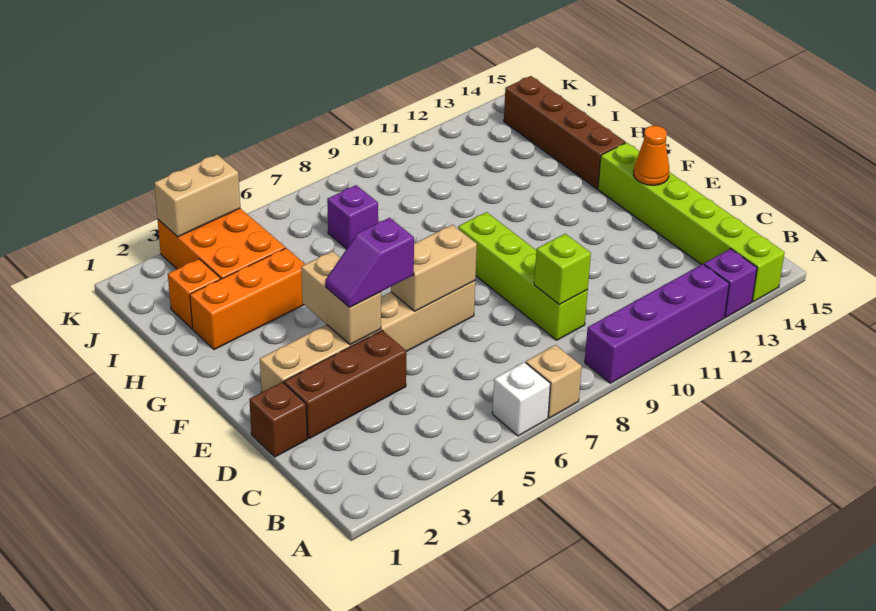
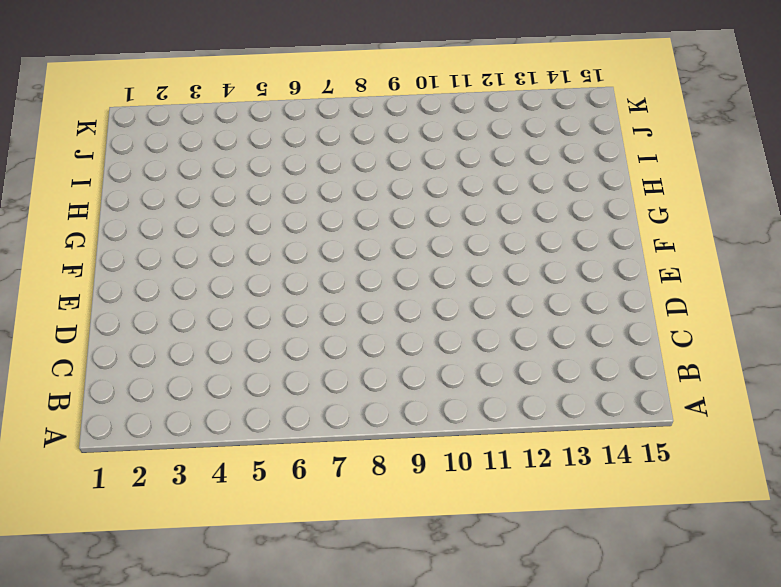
none -> white 1x1 brick [492,362,550,436]
none -> tan 1x1 brick [526,345,582,418]
none -> purple 1x4 brick [585,264,729,383]

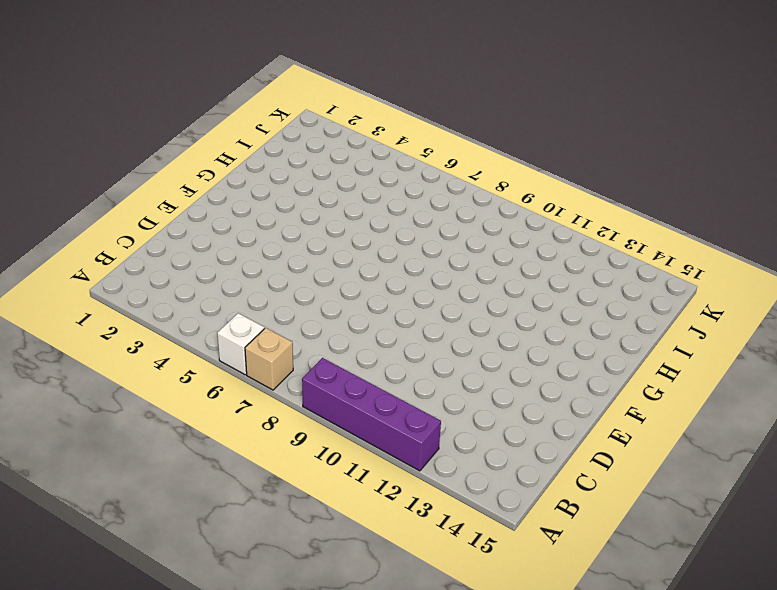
none -> purple 1x1 brick [704,249,757,317]
none -> lime 1x6 brick [598,143,785,302]
none -> lime 1x4 brick [458,212,588,340]

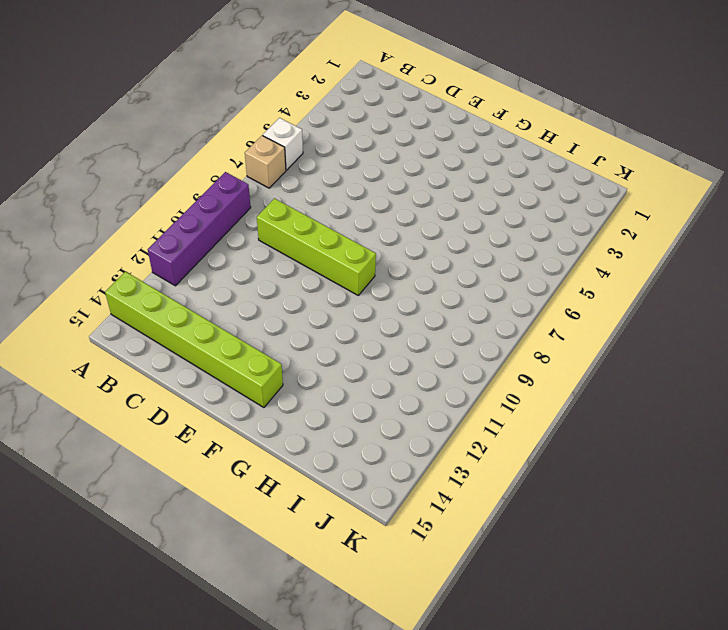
none -> purple 1x1 brick [704,249,757,317]
none -> brown 1x1 brick [249,382,307,457]
none -> brown 1x3 brick [284,330,406,439]

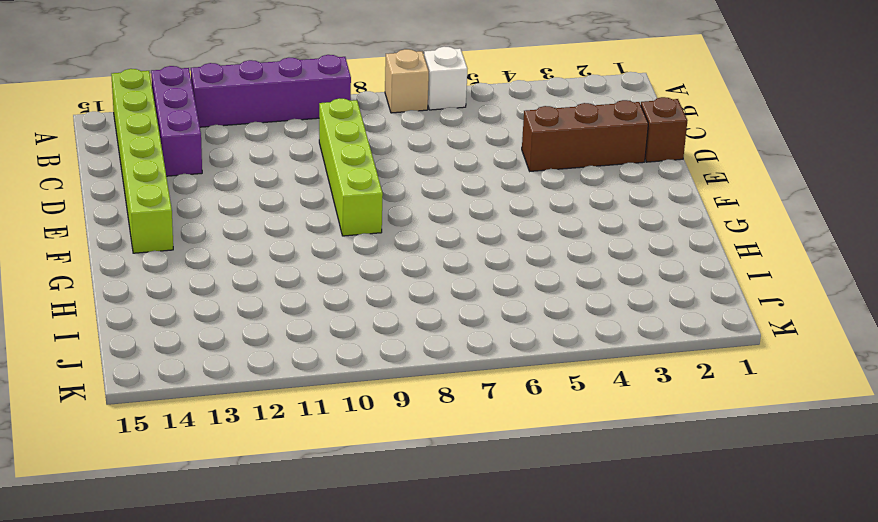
purple 1x3 brick [151,66,202,176] -> purple 1x1 brick [704,249,757,317]
none -> tan 1x6 brick [260,281,475,392]
none -> brown 1x4 brick [504,76,625,189]
none -> orange 1x3 brick [190,248,305,350]

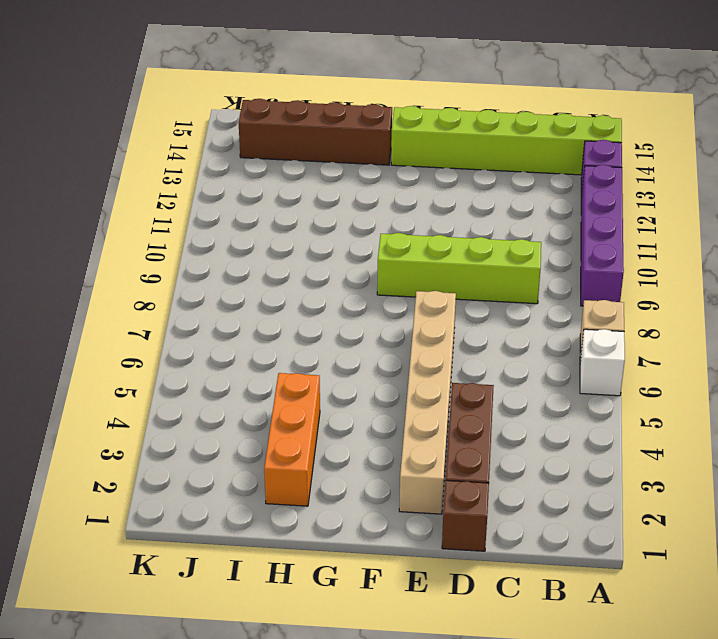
none -> orange 1x1 brick [168,259,221,328]
none -> orange 2x3 brick [158,209,285,279]
none -> purple 1x1 brick [327,185,378,249]

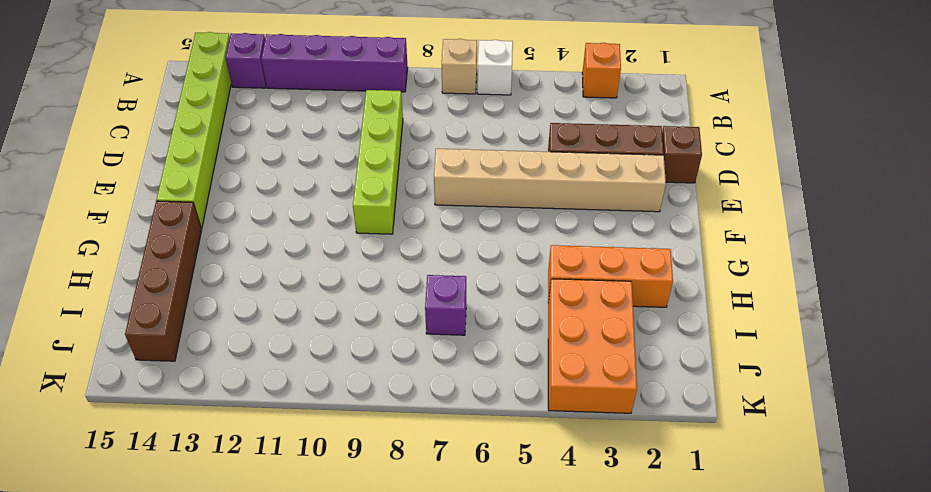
orange 1x1 brick [582,43,621,98] -> orange 1x1 brick moved to [168,259,221,328]
none -> lime 1x1 brick [534,234,591,305]
none -> tan 1x2 brick [301,251,381,345]
none -> tan 1x2 brick [391,225,477,311]

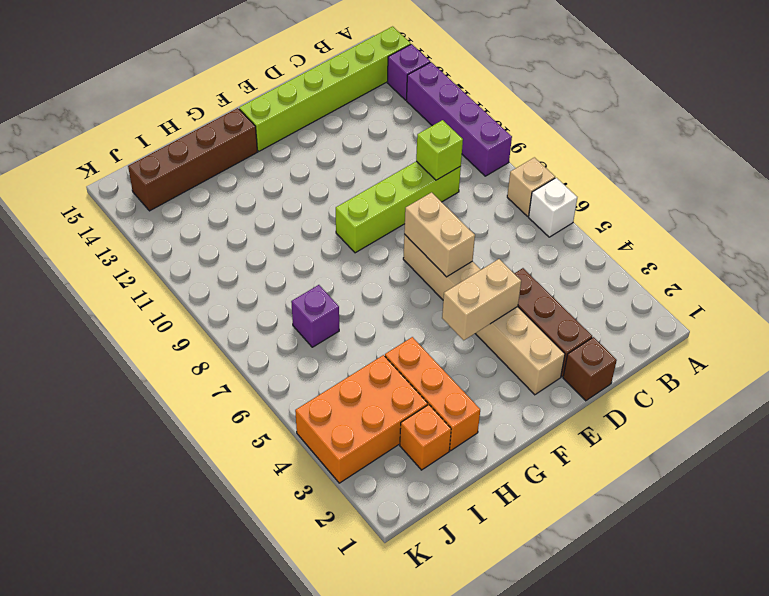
none -> orange 1x1 cone [634,126,669,185]
none -> tan 1x2 brick [154,154,240,237]
none -> purple 1x2 slope [325,218,414,308]

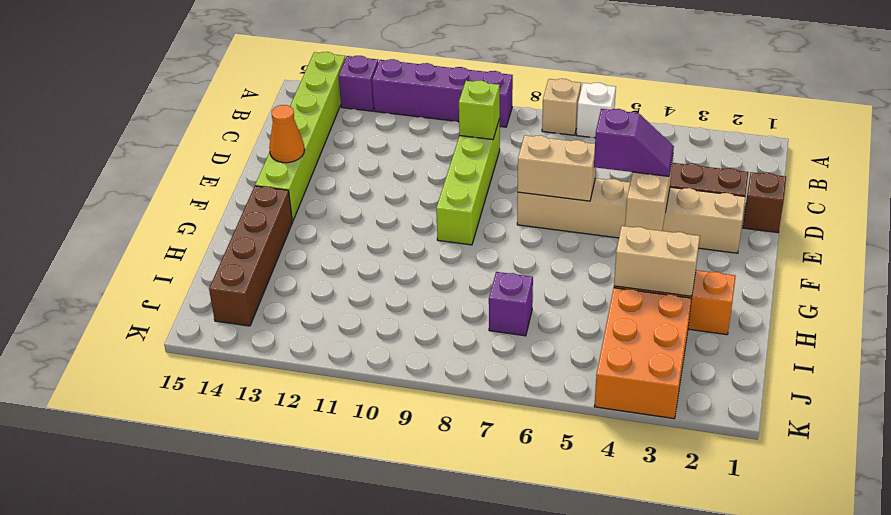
tan 1x2 brick [614,226,700,296] -> tan 1x2 brick moved to [154,154,240,237]
none -> orange 1x1 brick [168,259,221,328]

